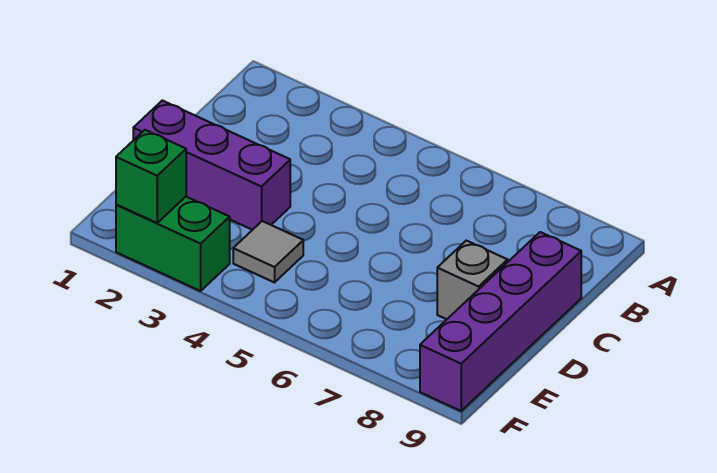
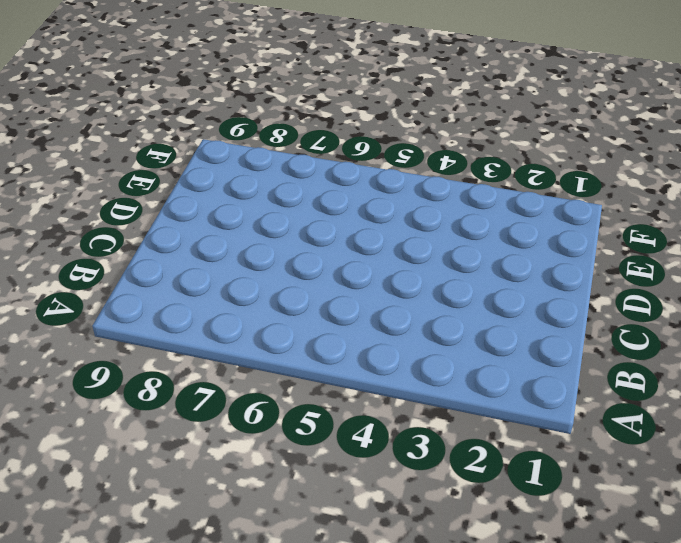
none -> purple 1x4 brick [420,232,581,411]
none -> purple 1x3 brick [133,101,290,230]

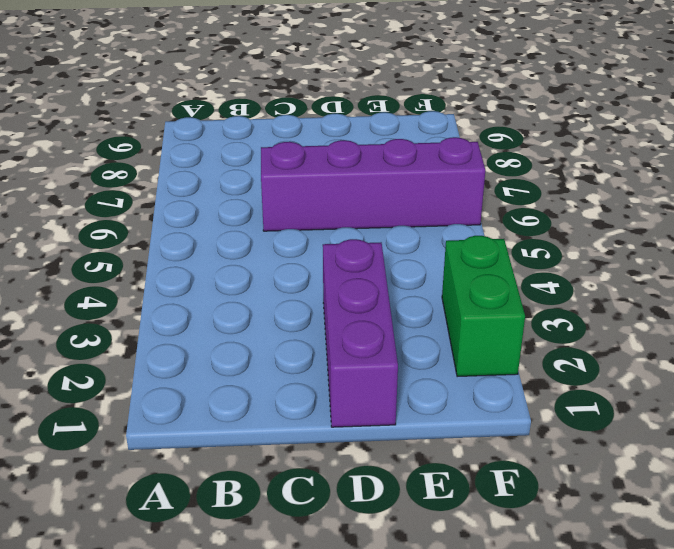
purple 1x4 brick [261,137,485,231] -> purple 1x4 brick moved to [420,232,581,411]
none -> grey 1x1 brick [437,241,508,319]
none -> grey 1x1 tile [233,221,303,282]

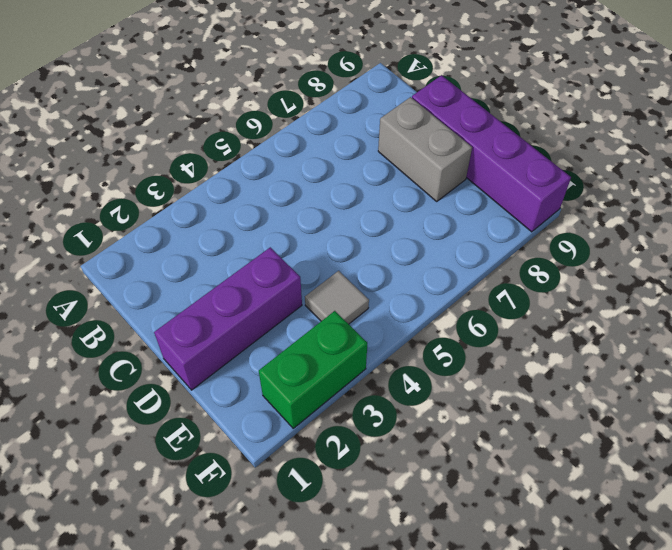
grey 1x2 brick [378,97,472,201] -> grey 1x1 brick [437,241,508,319]
none -> green 1x1 brick [116,130,186,223]

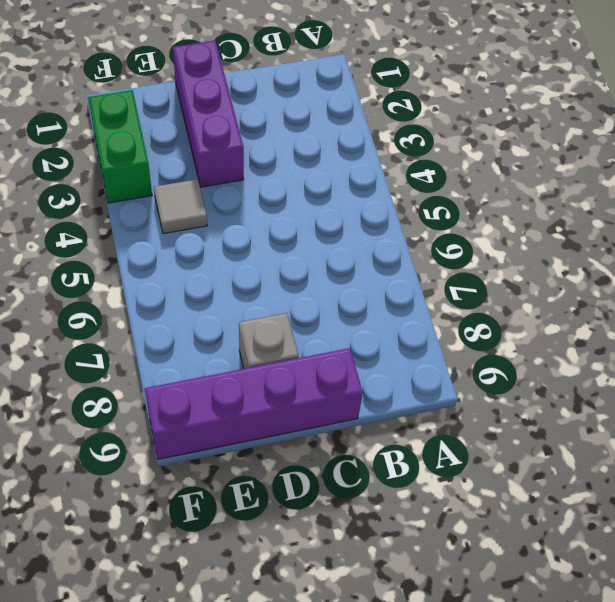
none -> green 1x1 brick [116,130,186,223]

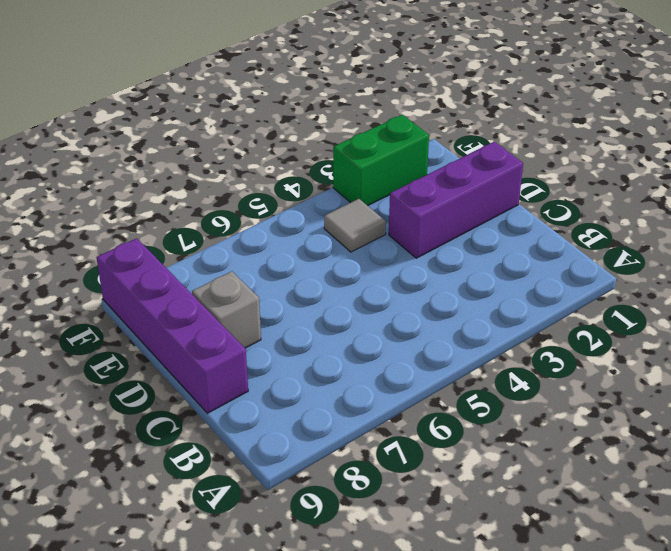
none -> green 1x1 brick [116,130,186,223]

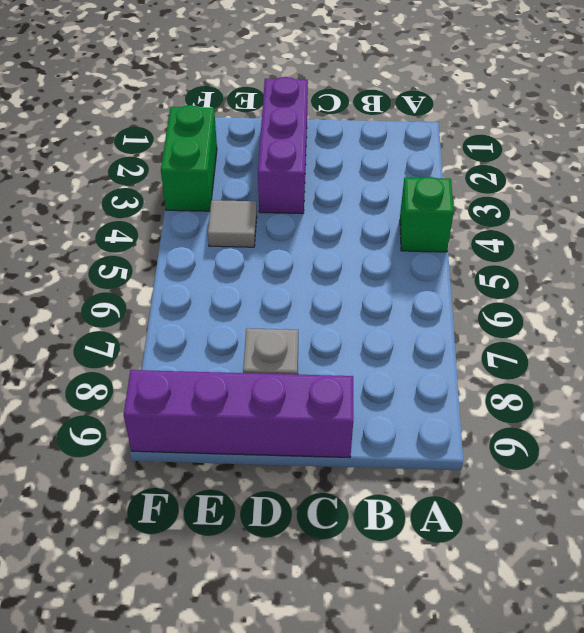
green 1x1 brick [400,177,454,252] -> green 1x1 brick moved to [116,130,186,223]

